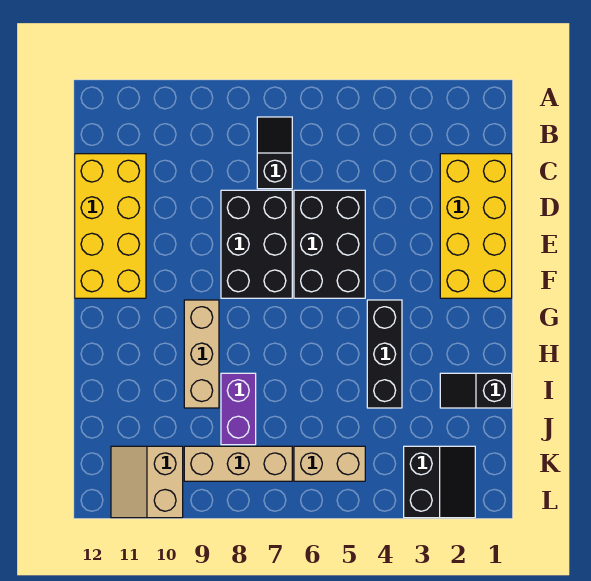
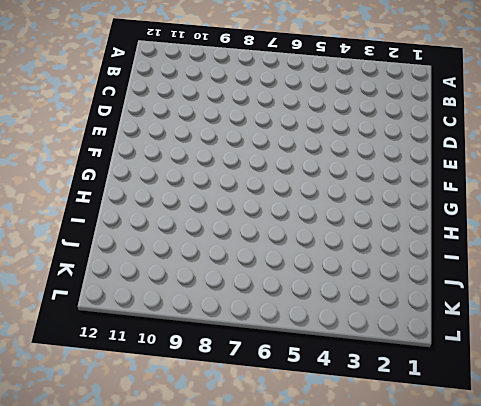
none -> black 1x2 slope [257,117,292,189]
none -> yellow 2x4 brick [440,154,512,298]
none -> yellow 2x4 brick [75,154,146,298]

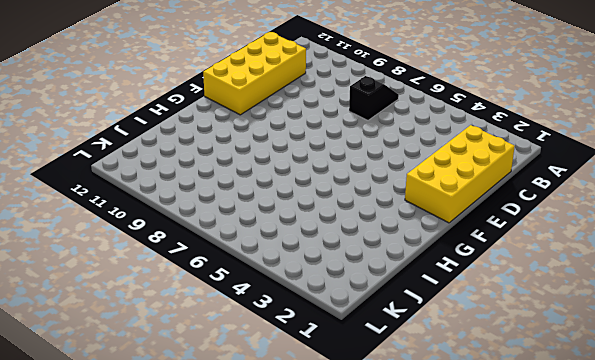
none -> black 2x3 brick [294,190,365,298]
none -> black 2x3 brick [221,190,292,298]
none -> black 1x3 brick [367,300,402,408]

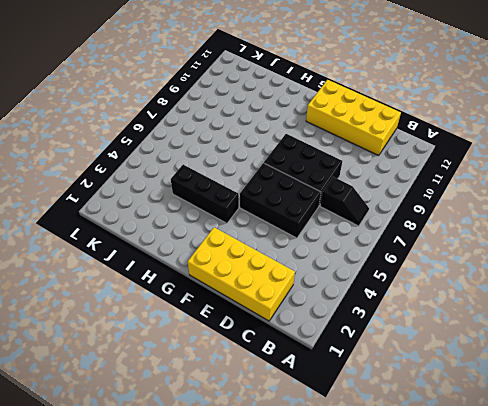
none -> tan 1x3 brick [184,300,219,408]
none -> black 1x2 slope [440,373,512,408]
none -> purple 1x2 brick [221,373,256,445]

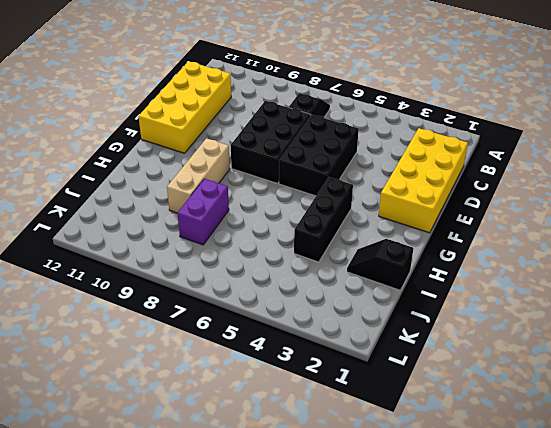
none -> black 2x2 slope [404,446,475,518]
none -> tan 1x2 brick [294,446,365,481]
none -> tan 1x3 brick [184,446,292,481]

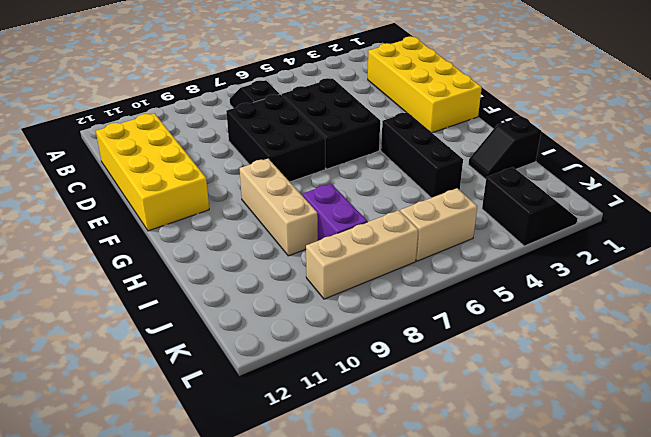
none -> tan 2x2 slope [111,446,183,518]

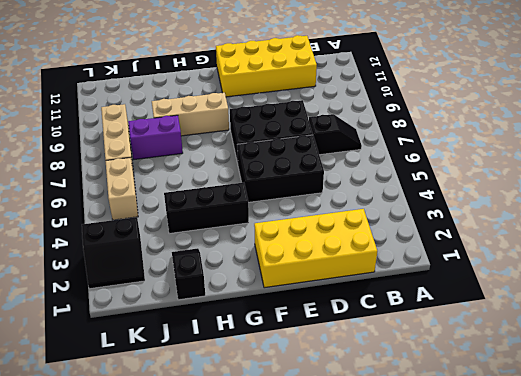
none -> tan 2x2 slope [111,446,183,518]

